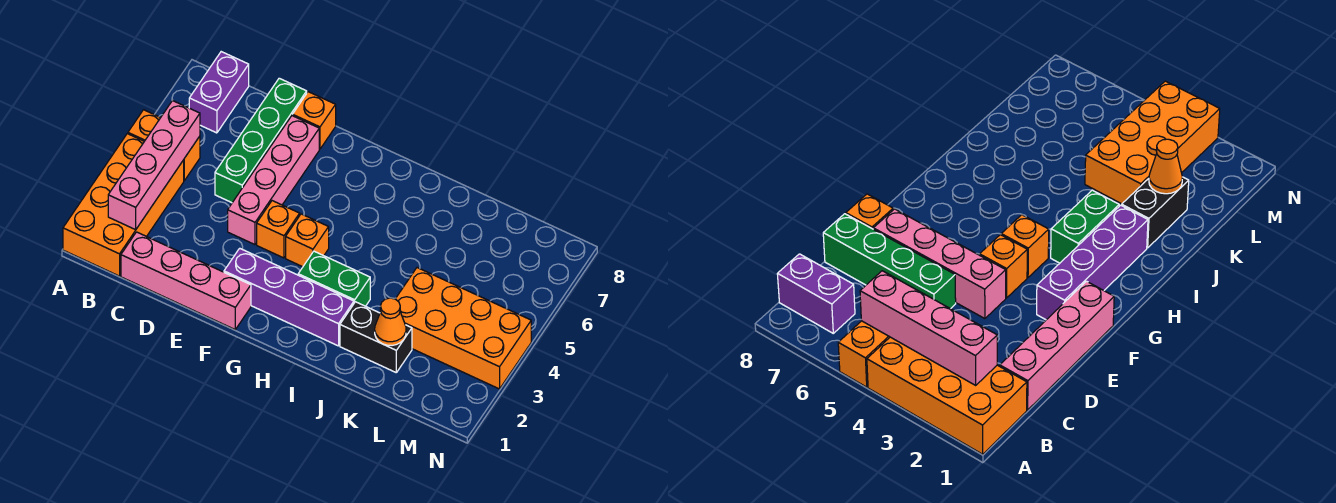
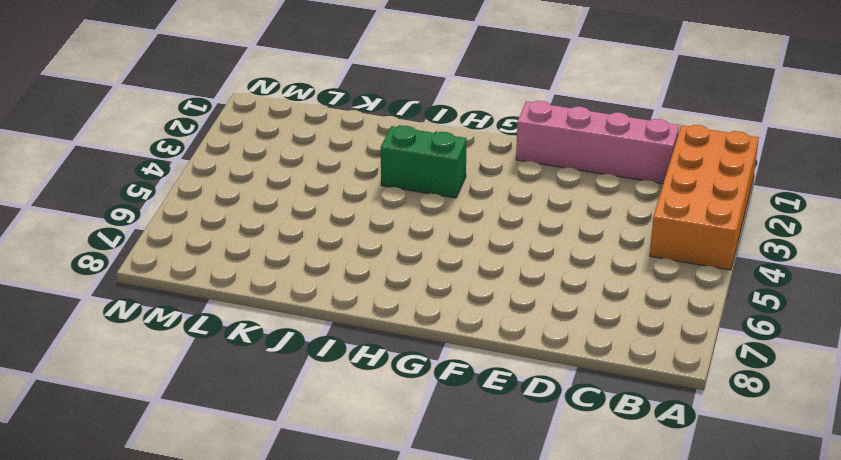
none -> orange 1x2 brick [128,110,200,180]
none -> purple 1x2 brick [189,52,249,133]
none -> green 1x4 brick [215,78,307,203]

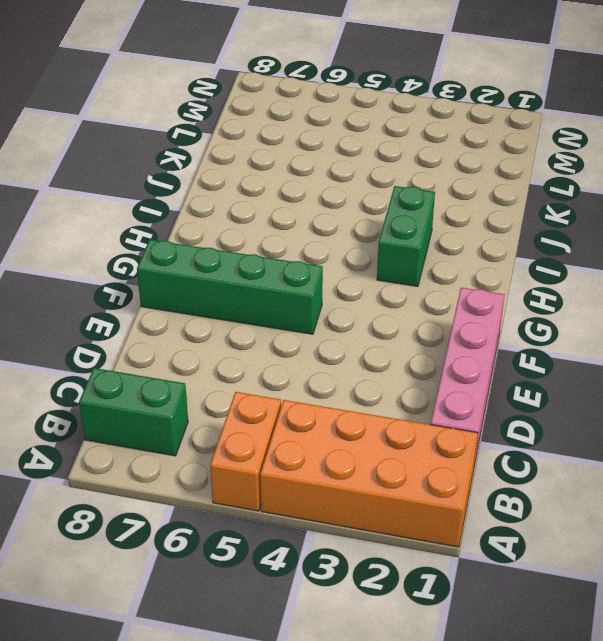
green 1x2 brick [79,368,188,456] -> purple 1x2 brick [189,52,249,133]
green 1x4 brick [137,240,323,334] -> green 1x4 brick moved to [215,78,307,203]
none -> pink 1x4 brick [228,116,319,245]
none -> orange 1x1 brick [293,92,336,149]
none -> purple 1x4 brick [224,248,354,346]

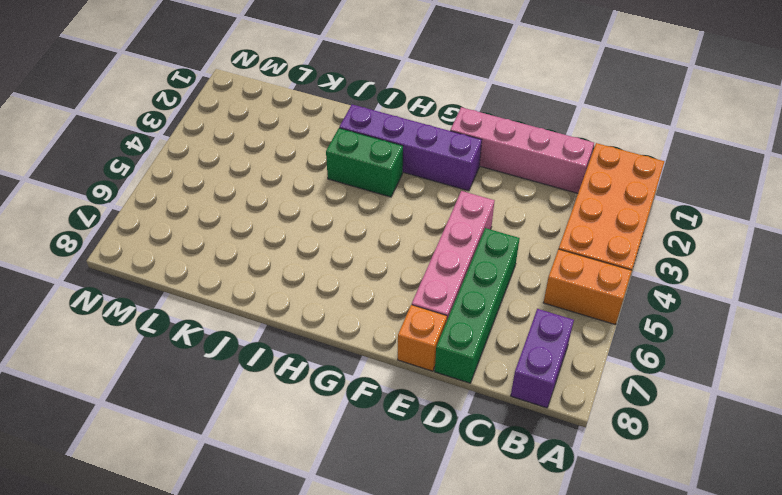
none -> orange 1x1 brick [257,201,300,258]
none -> orange 1x1 brick [286,214,329,267]
none -> black 1x2 brick [340,302,412,372]

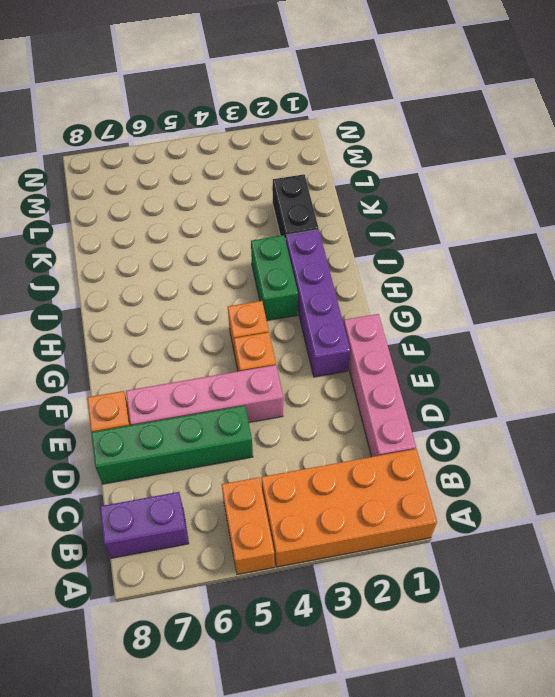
none -> orange 2x4 brick [396,268,531,389]
none -> pink 1x4 brick [108,100,200,230]
none -> orange 1x1 cone [375,298,406,345]

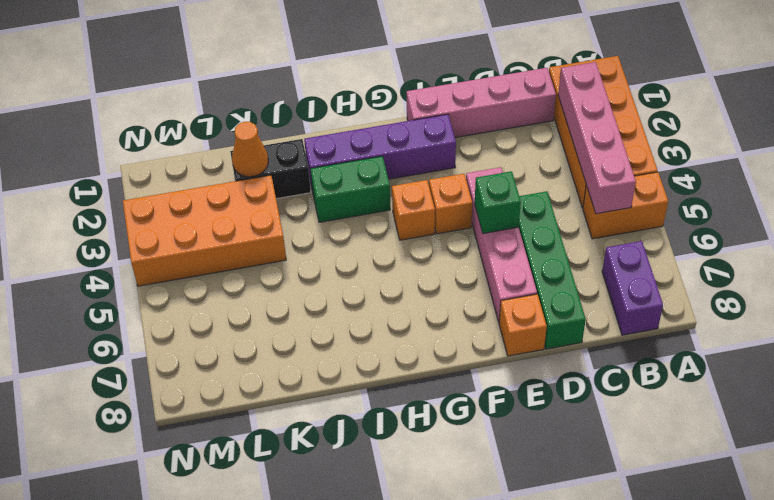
green 1x1 brick [475,171,521,233] -> none

